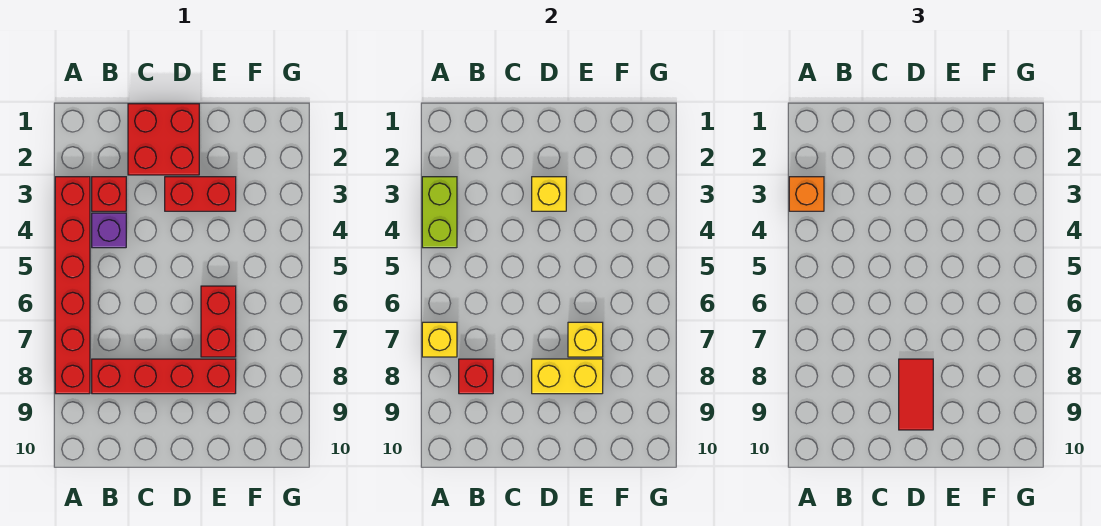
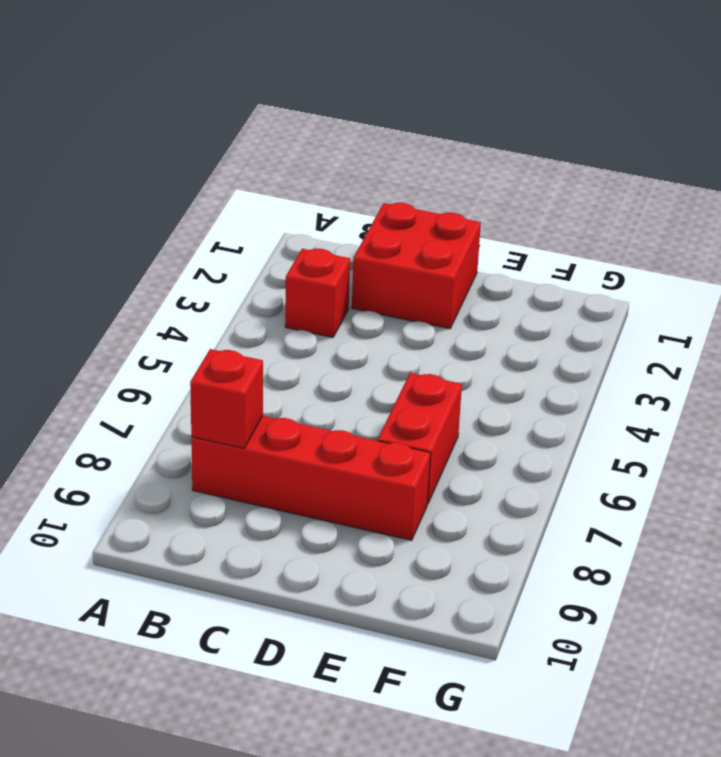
none -> red 1x6 brick [55,177,90,394]
none -> purple 1x1 brick [92,213,126,248]
none -> red 1x2 brick [165,177,236,211]

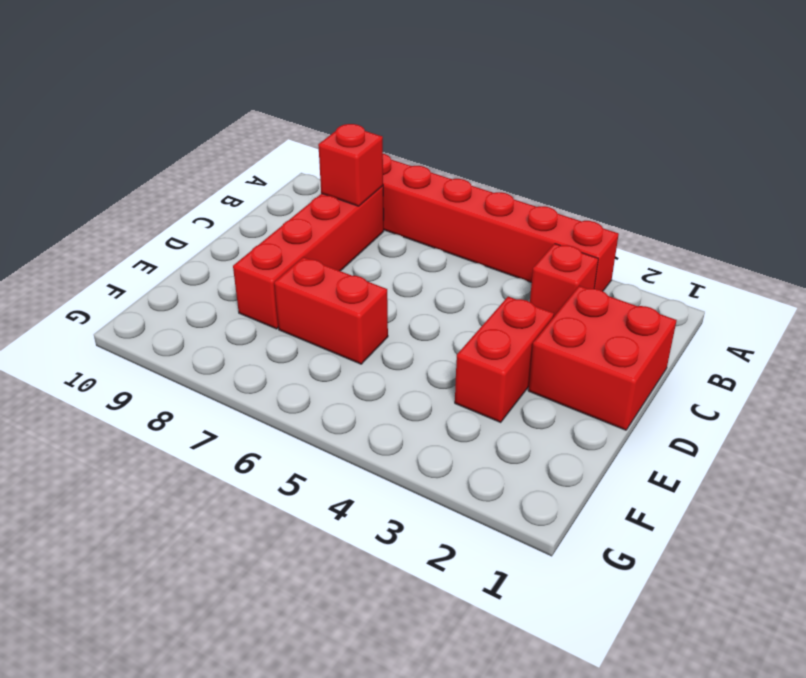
none -> purple 1x1 brick [92,213,126,248]
none -> lime 1x2 brick [422,177,457,248]
none -> yellow 1x1 brick [422,322,457,357]

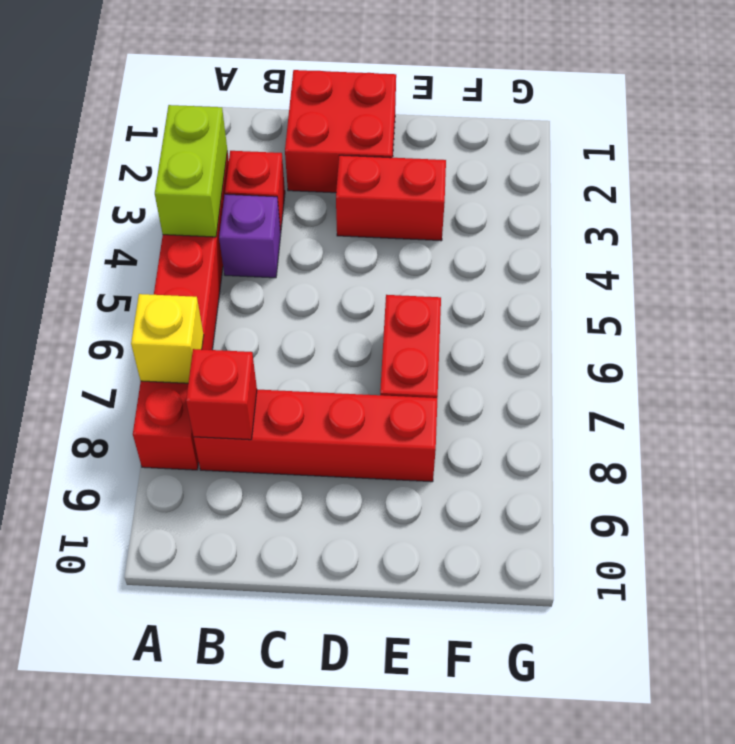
none -> yellow 1x1 brick [532,177,566,211]
none -> yellow 1x2 brick [532,359,603,394]
none -> yellow 1x1 brick [568,322,603,357]

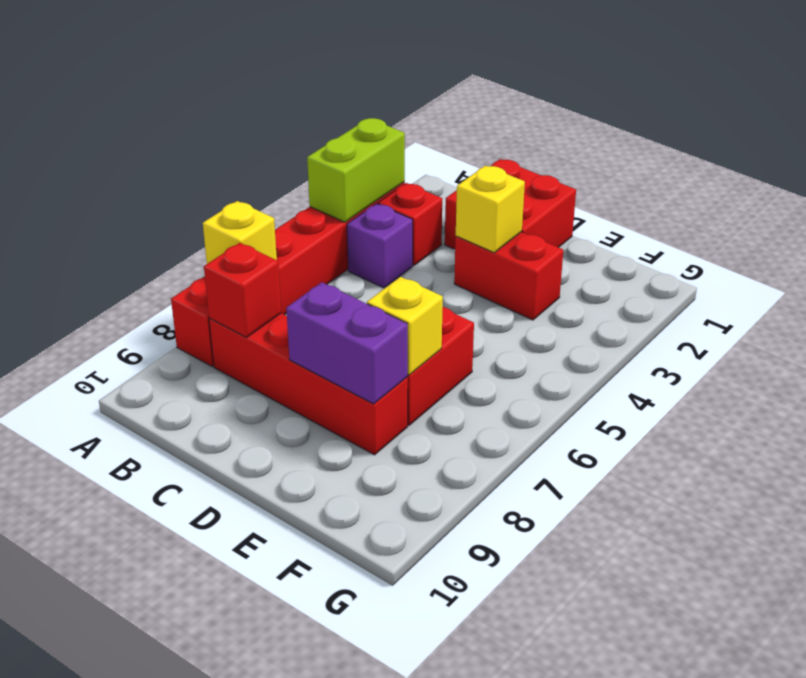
purple 1x2 brick [286,282,408,404] -> yellow 1x2 brick [532,359,603,394]
none -> orange 1x1 brick [789,177,824,211]
none -> red 1x2 tile [899,359,933,430]

